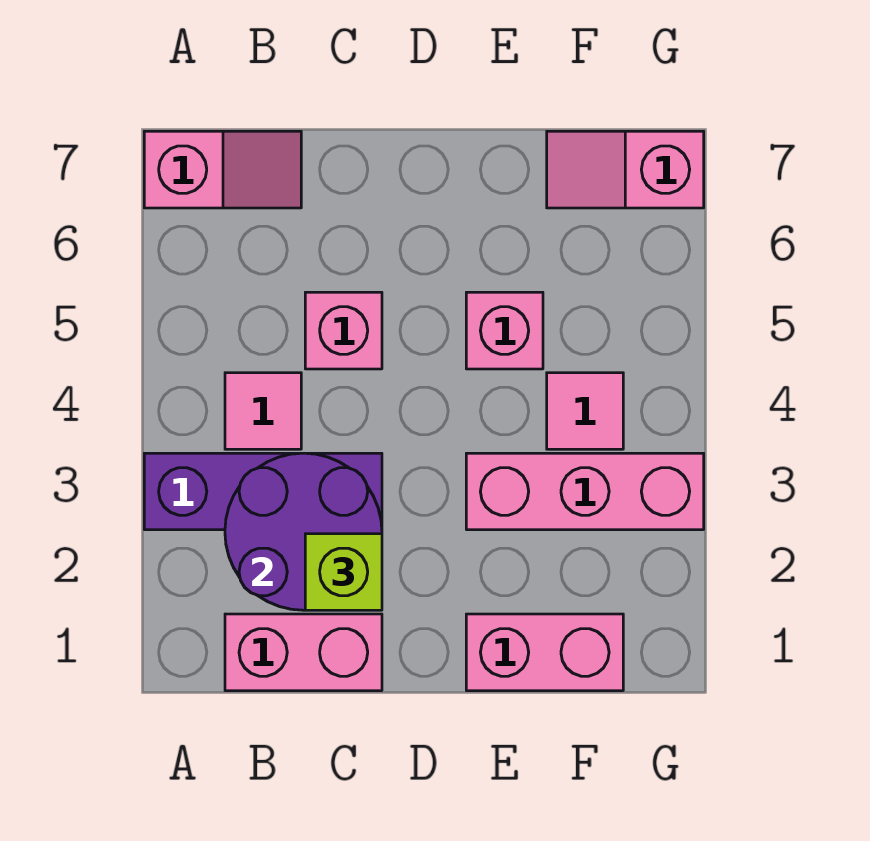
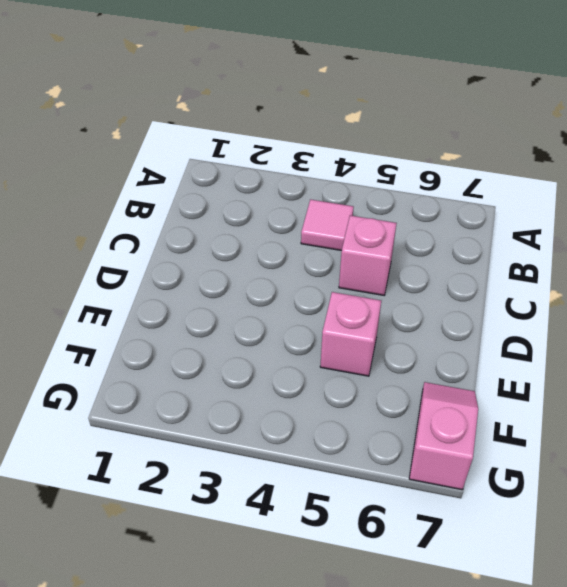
none -> purple 1x3 brick [144,453,382,530]
none -> pink 1x2 slope [144,131,301,208]
none -> pink 1x2 brick [225,614,382,691]

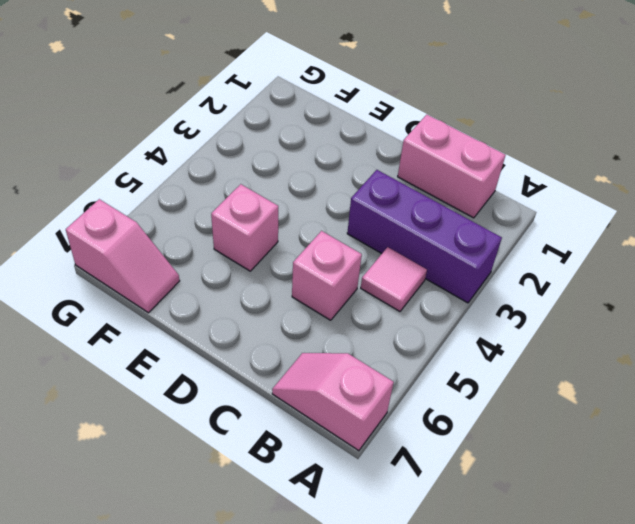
none -> pink 1x2 brick [466,614,623,691]
none -> pink 1x3 brick [466,453,704,530]
none -> pink 1x1 tile [547,373,623,449]

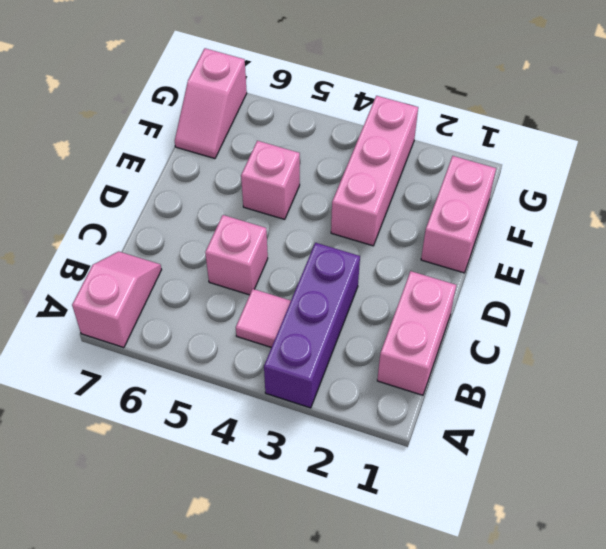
none -> pink 1x1 tile [547,373,623,449]
none -> purple 2x2 round brick [225,453,382,610]
none -> lime 1x1 brick [305,534,382,610]

